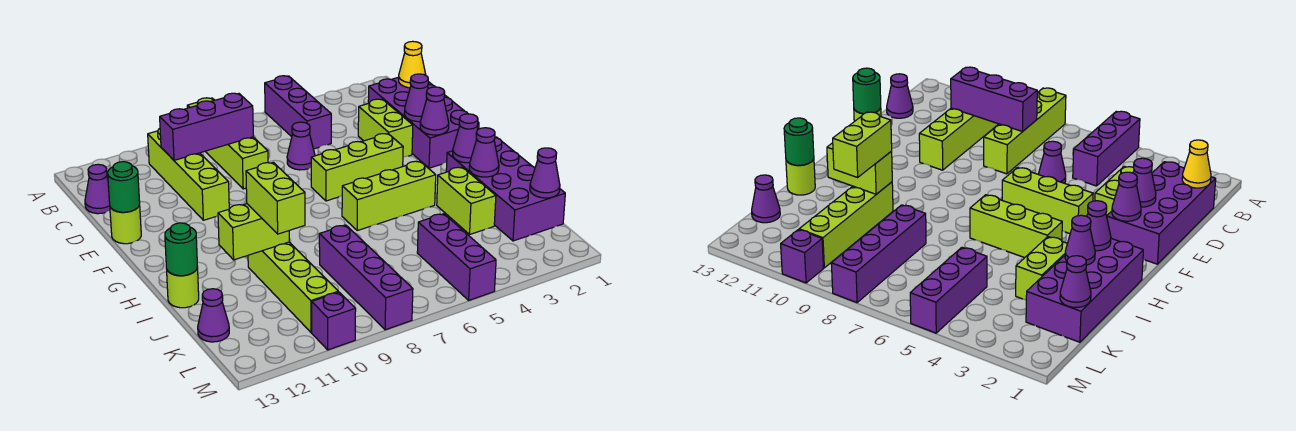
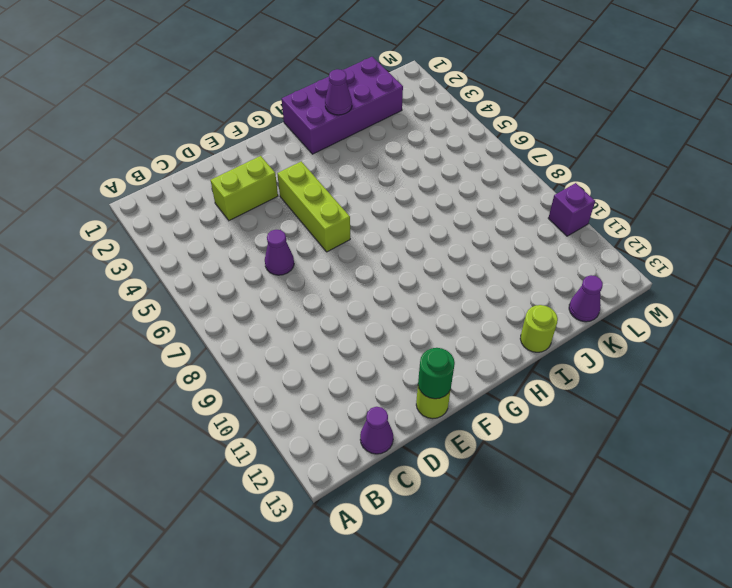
none -> purple 1x3 brick [265,76,331,149]
none -> lime 1x4 brick [187,98,268,189]
none -> lime 1x4 brick [148,129,229,220]

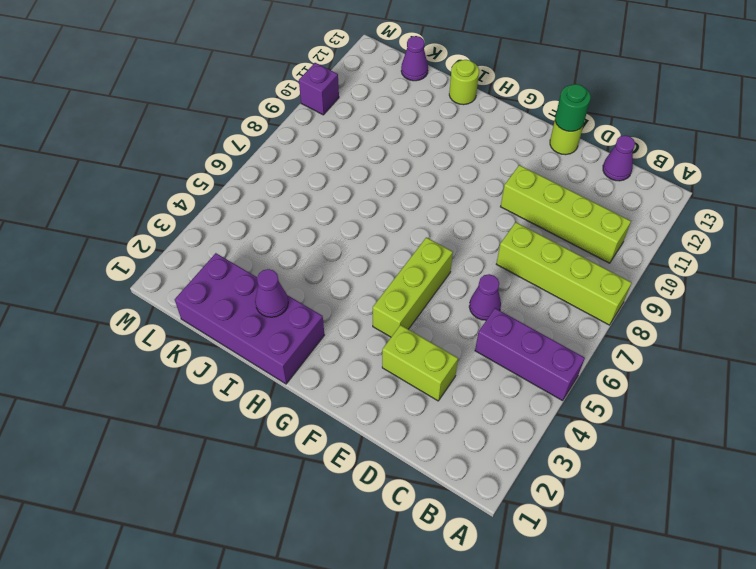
none -> purple 2x4 brick [368,77,479,168]
none -> lime 1x3 brick [342,161,436,231]
none -> lime 1x2 brick [437,167,496,234]

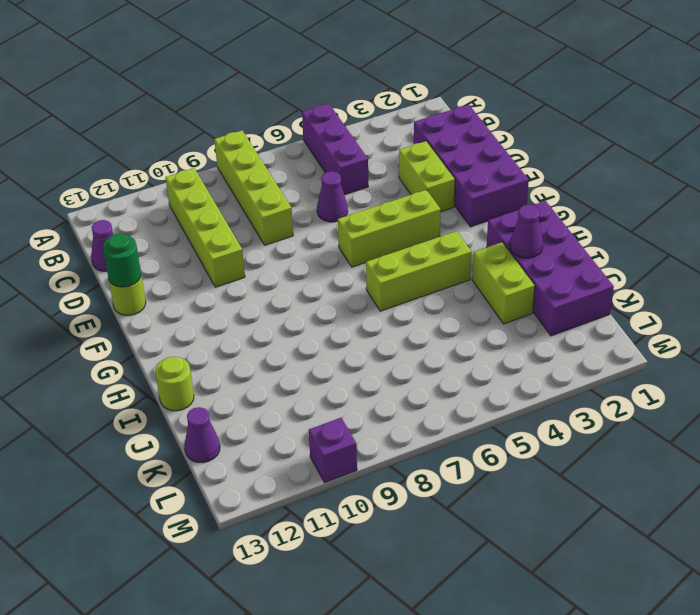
none -> lime 1x4 brick [248,242,338,332]
none -> purple 1x4 brick [319,225,413,330]
none -> purple 1x3 brick [417,214,496,300]

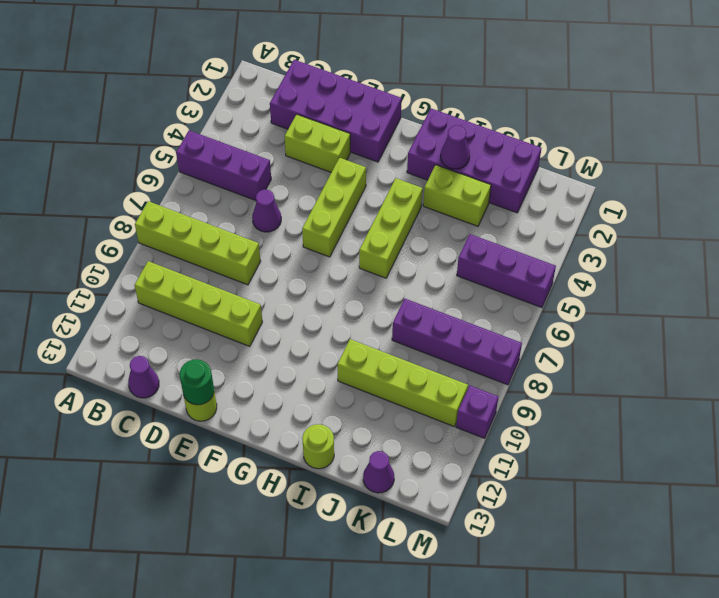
none -> yellow 1x1 cone [399,41,426,88]
none -> purple 1x3 brick [160,93,253,160]
none -> purple 1x1 cone [404,74,428,122]

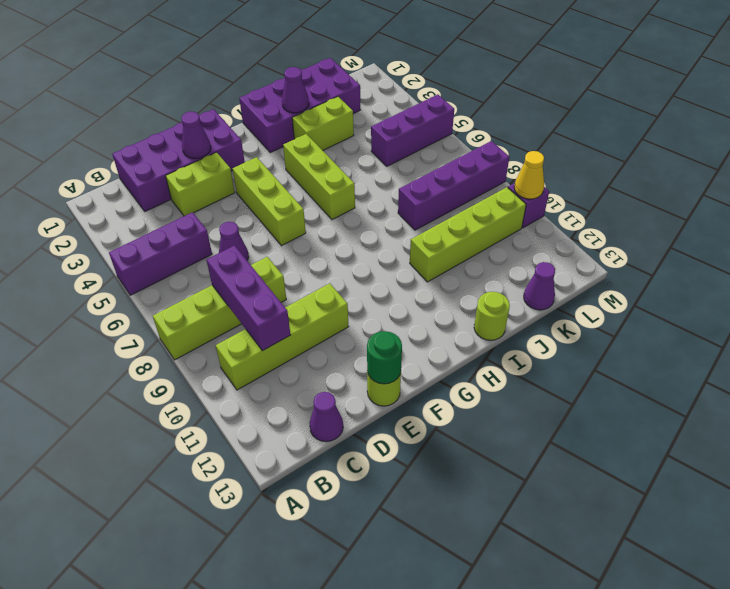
yellow 1x1 cone [514,151,544,199] -> yellow 1x1 cone moved to [399,41,426,88]
none -> purple 1x1 cone [420,87,449,135]
none -> purple 1x1 cone [453,114,478,163]
none -> lime 1x2 brick [218,204,289,260]

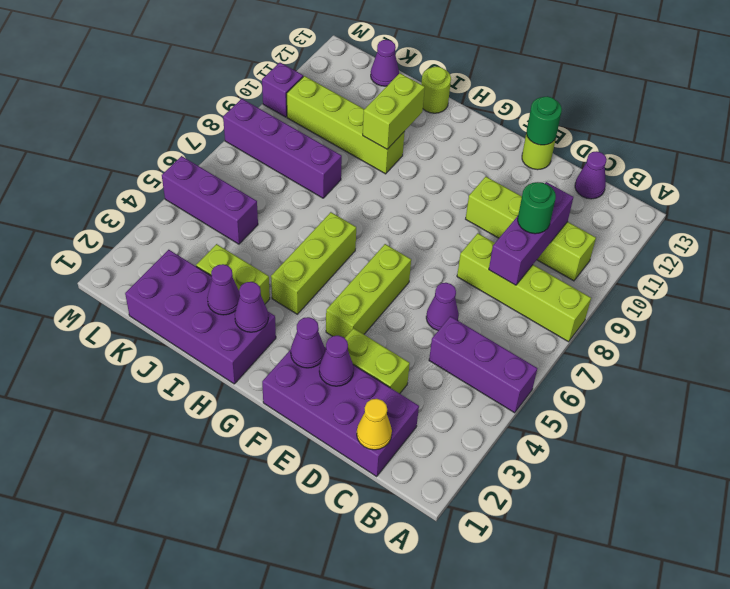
green 1x1 round brick [518,182,556,234] -> green 1x1 round brick moved to [165,223,197,276]
none -> purple 1x1 cone [530,148,560,198]
none -> lime 1x2 brick [246,162,305,234]

